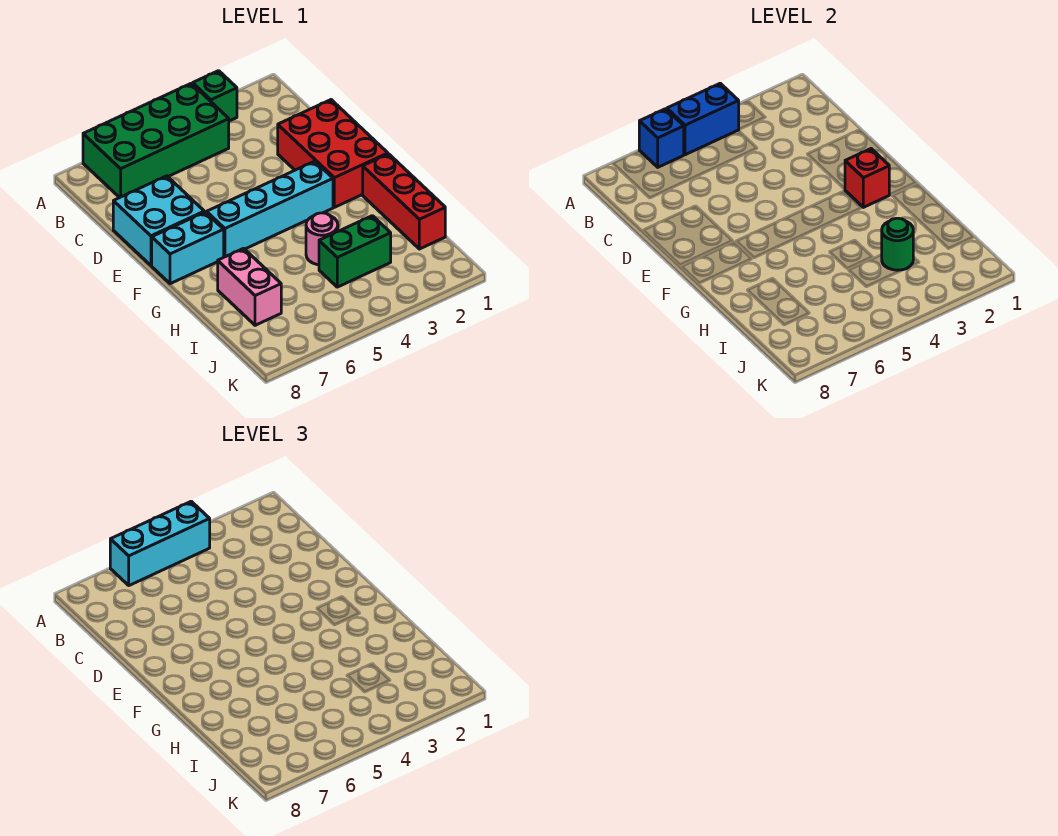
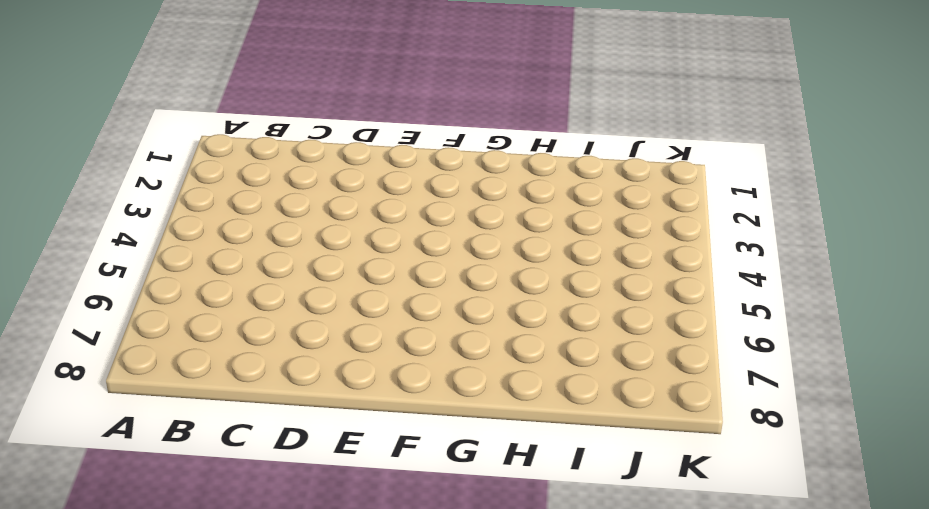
none -> green 1x1 brick [193,71,237,121]
none -> green 2x4 brick [83,83,229,198]
none -> red 2x3 brick [278,100,388,207]

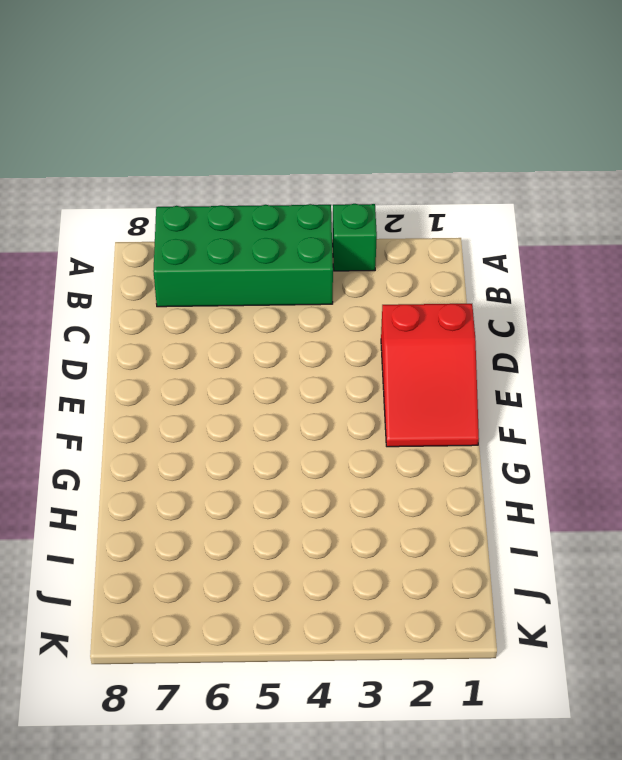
red 2x3 slope [381,304,479,447] -> red 2x3 brick [278,100,388,207]
none -> cyan 2x2 brick [113,176,204,265]
none -> cyan 1x4 brick [207,161,333,257]
none -> cyan 1x2 brick [152,212,224,284]

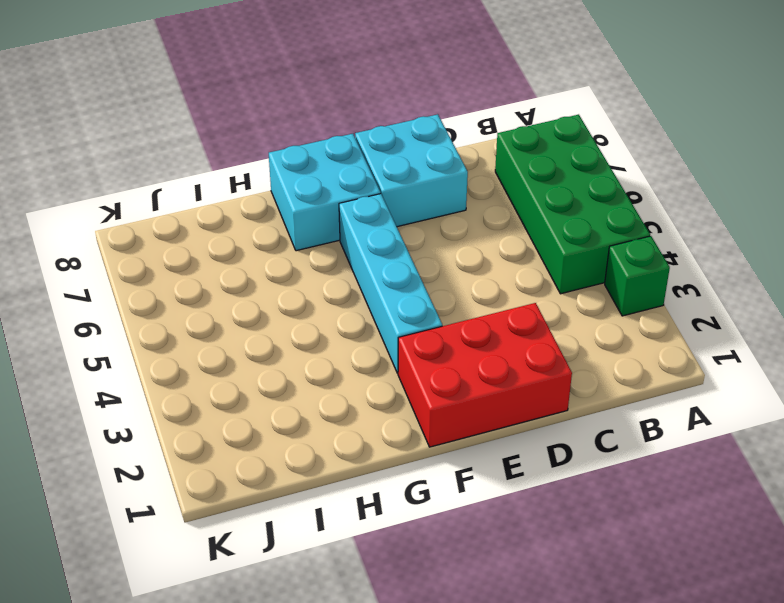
cyan 2x2 brick [269,134,380,251] -> cyan 1x2 brick [152,212,224,284]
none -> red 1x3 brick [363,154,445,249]
none -> pink 1x1 round brick [306,213,338,265]
none -> pink 1x2 brick [218,248,281,325]

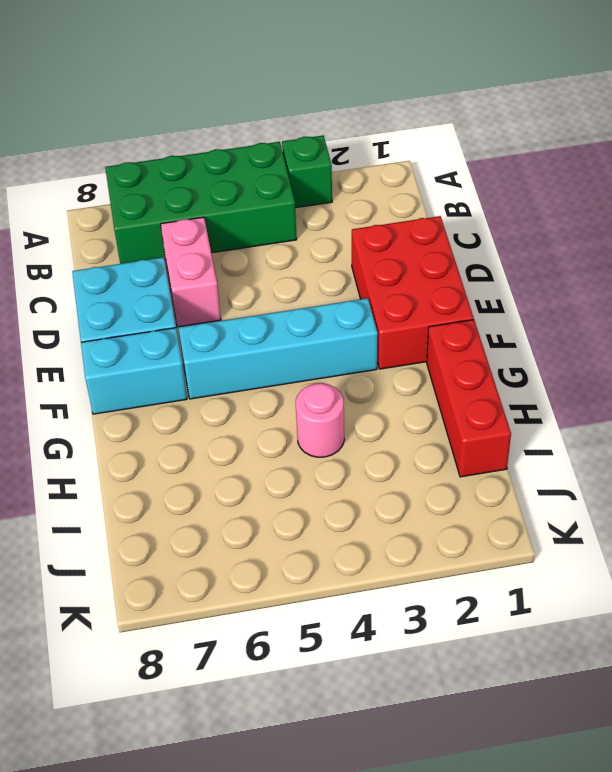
pink 1x2 brick [161,217,221,327] -> pink 1x2 brick moved to [218,248,281,325]
none -> green 1x2 brick [319,216,391,287]
none -> blue 1x2 brick [667,83,739,155]
none -> blue 1x1 brick [639,109,684,167]

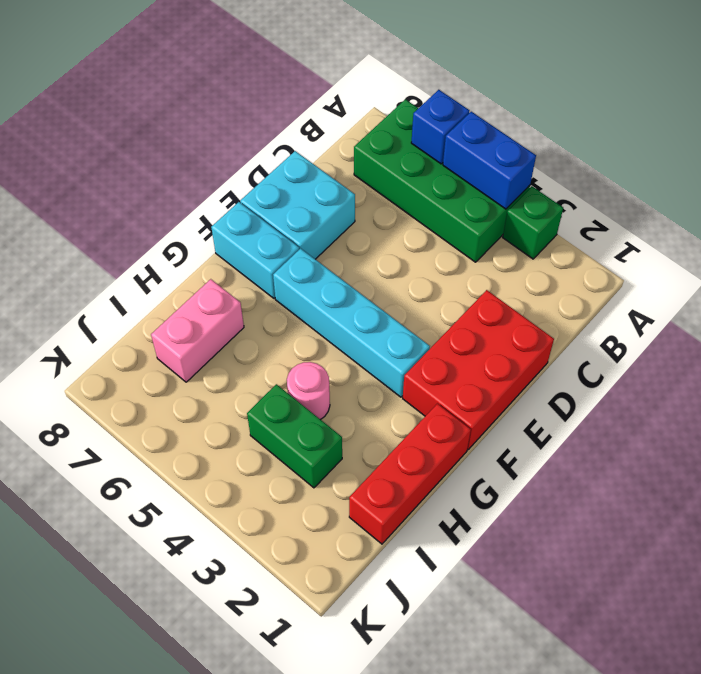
none -> red 1x1 brick [845,149,889,207]
none -> green 1x1 round brick [882,218,913,270]
none -> cyan 1x3 brick [110,501,210,585]

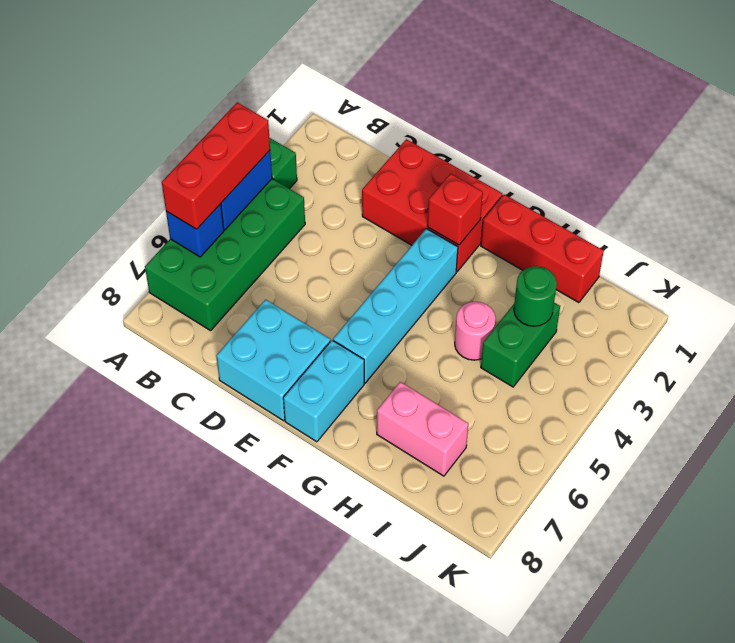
red 1x3 brick [162,102,270,229] -> cyan 1x3 brick [110,501,210,585]

